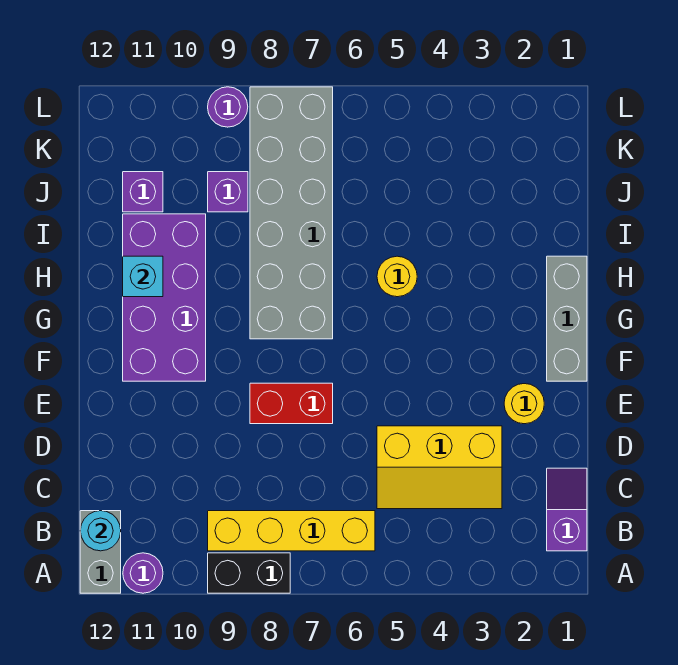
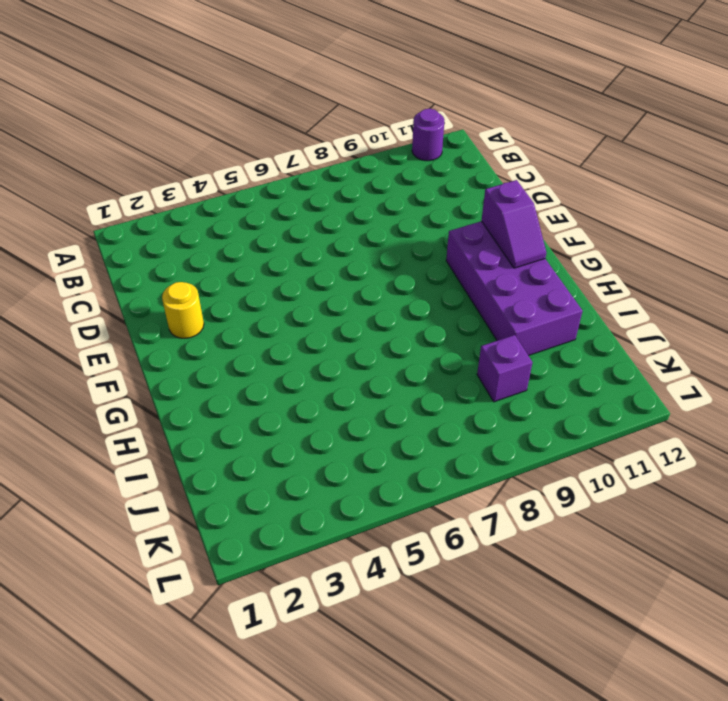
purple 1x2 slope [481,180,546,268] -> purple 1x2 slope moved to [547,468,587,551]
none -> black 1x2 brick [208,553,290,593]
none -> grey 1x2 brick [80,511,121,593]
none -> yellow 1x4 brick [208,511,375,551]

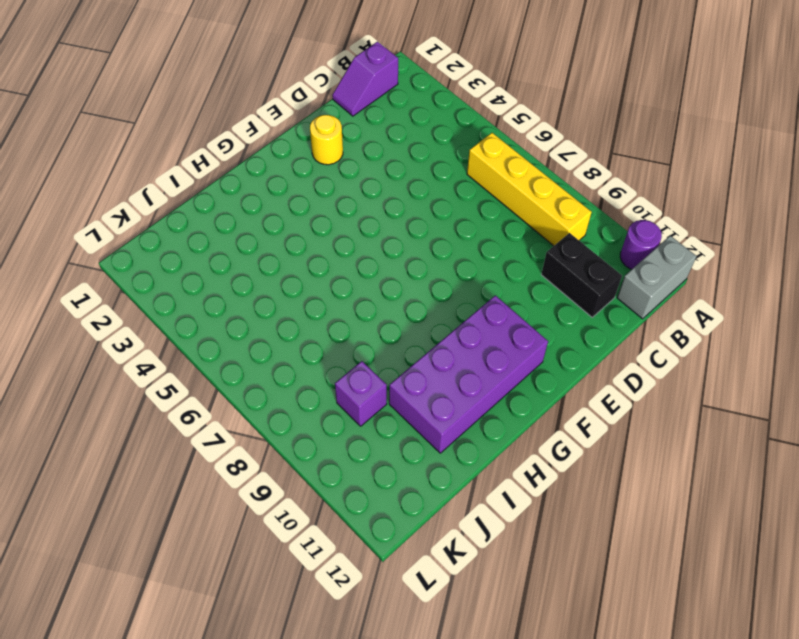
black 1x2 brick [541,233,622,317] -> black 1x2 brick moved to [208,553,290,593]
none -> yellow 2x3 slope [377,426,502,509]
none -> red 1x2 brick [250,383,333,424]
none -> grey 1x3 brick [547,256,587,381]

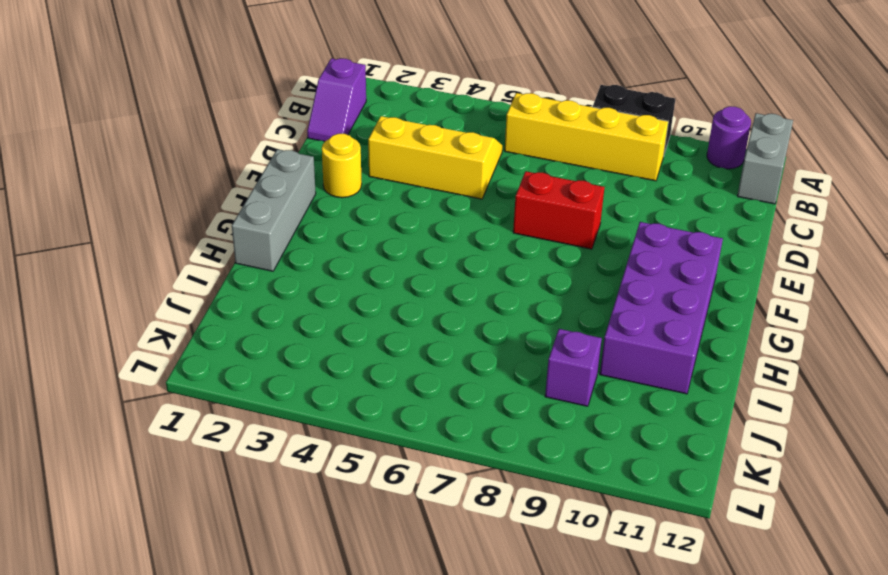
none -> grey 2x6 brick [250,87,333,339]
none -> yellow 1x1 round brick [377,256,417,297]
none -> purple 1x1 brick [123,172,163,212]

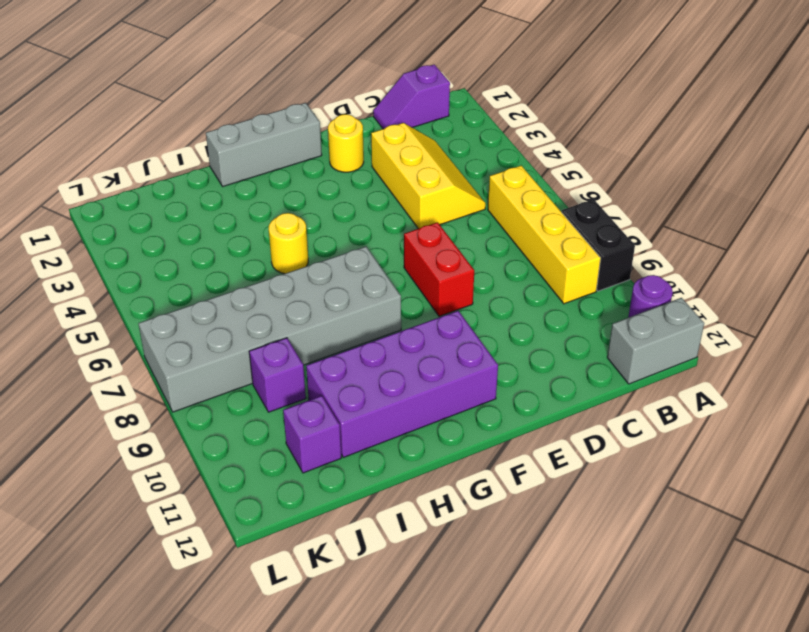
none -> purple 1x1 round brick [208,87,248,127]
none -> cyan 1x1 round brick [80,511,121,551]
none -> cyan 1x1 brick [123,256,163,297]

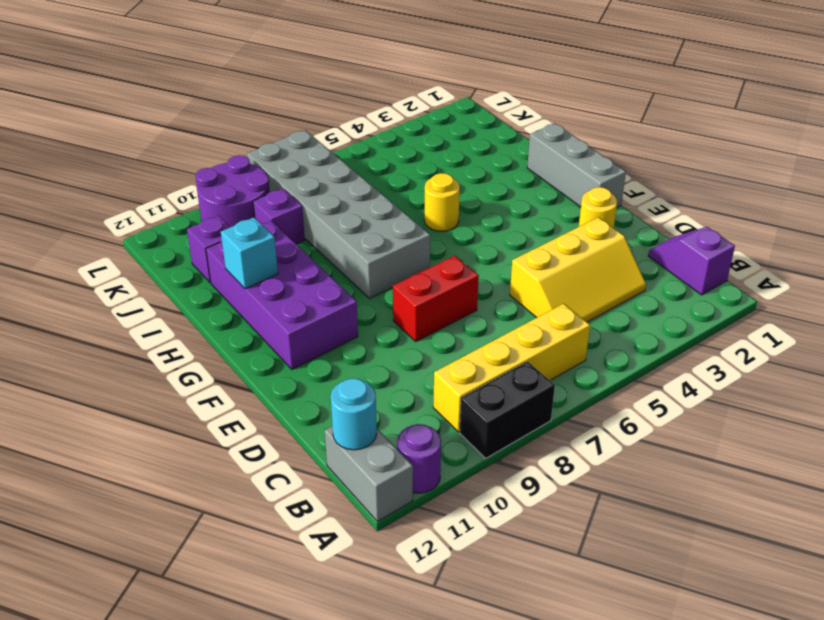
purple 2x2 round brick [195,155,270,227] -> purple 1x1 round brick [208,87,248,127]

